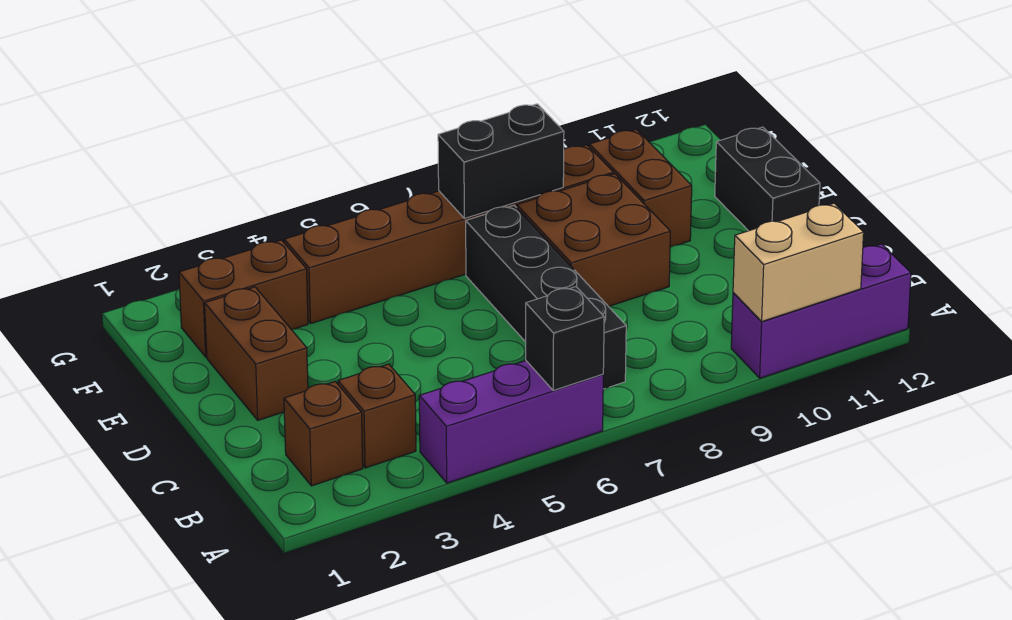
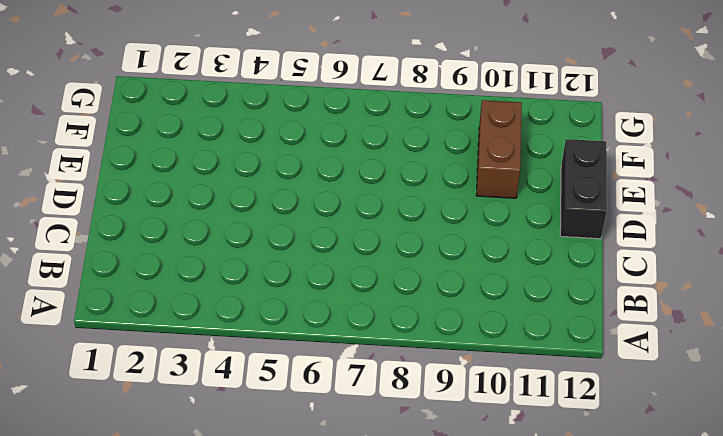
none -> purple 1x3 brick [419,361,603,483]
none -> purple 1x3 brick [731,244,911,378]
none -> brown 1x1 brick [284,382,363,486]

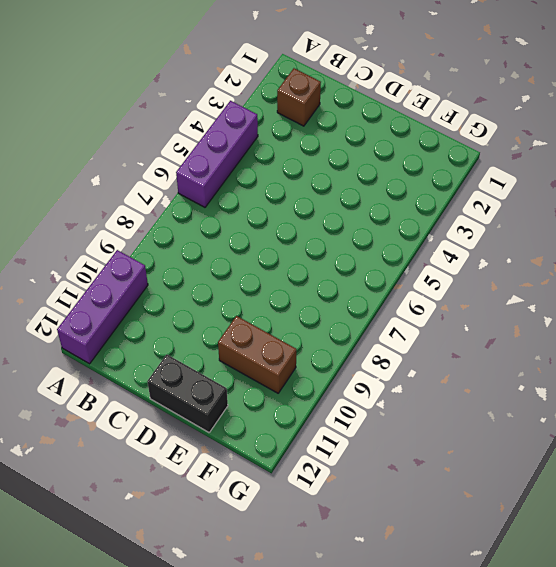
none -> brown 1x1 brick [338,364,416,468]
none -> black 1x4 brick [466,206,626,389]
none -> brown 1x2 brick [205,287,308,420]

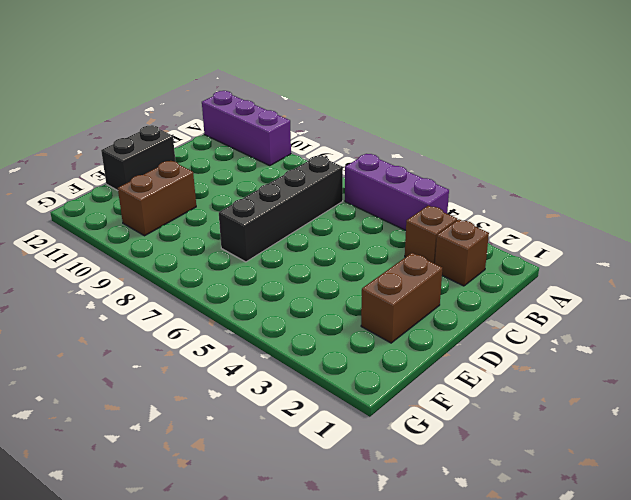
none -> brown 2x2 brick [517,174,670,307]
none -> brown 1x2 brick [179,240,308,357]
none -> brown 1x6 brick [284,145,614,323]

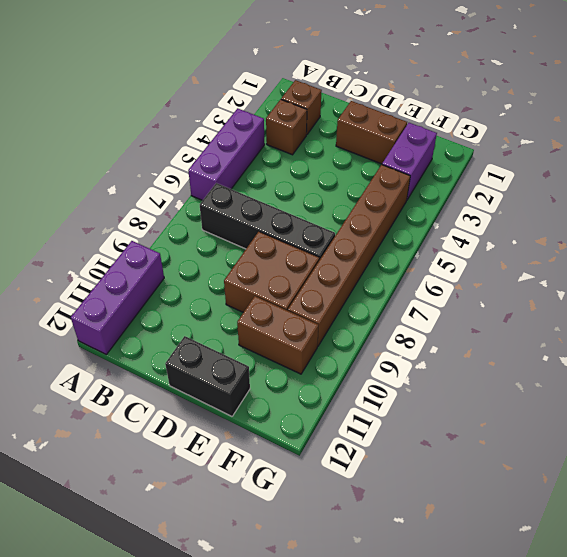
purple 1x2 brick [382,123,437,199] -> brown 1x2 brick [179,240,308,357]
none -> black 1x1 brick [526,287,604,391]
none -> tan 1x2 brick [733,203,864,321]
none -> black 1x2 brick [438,104,564,218]

